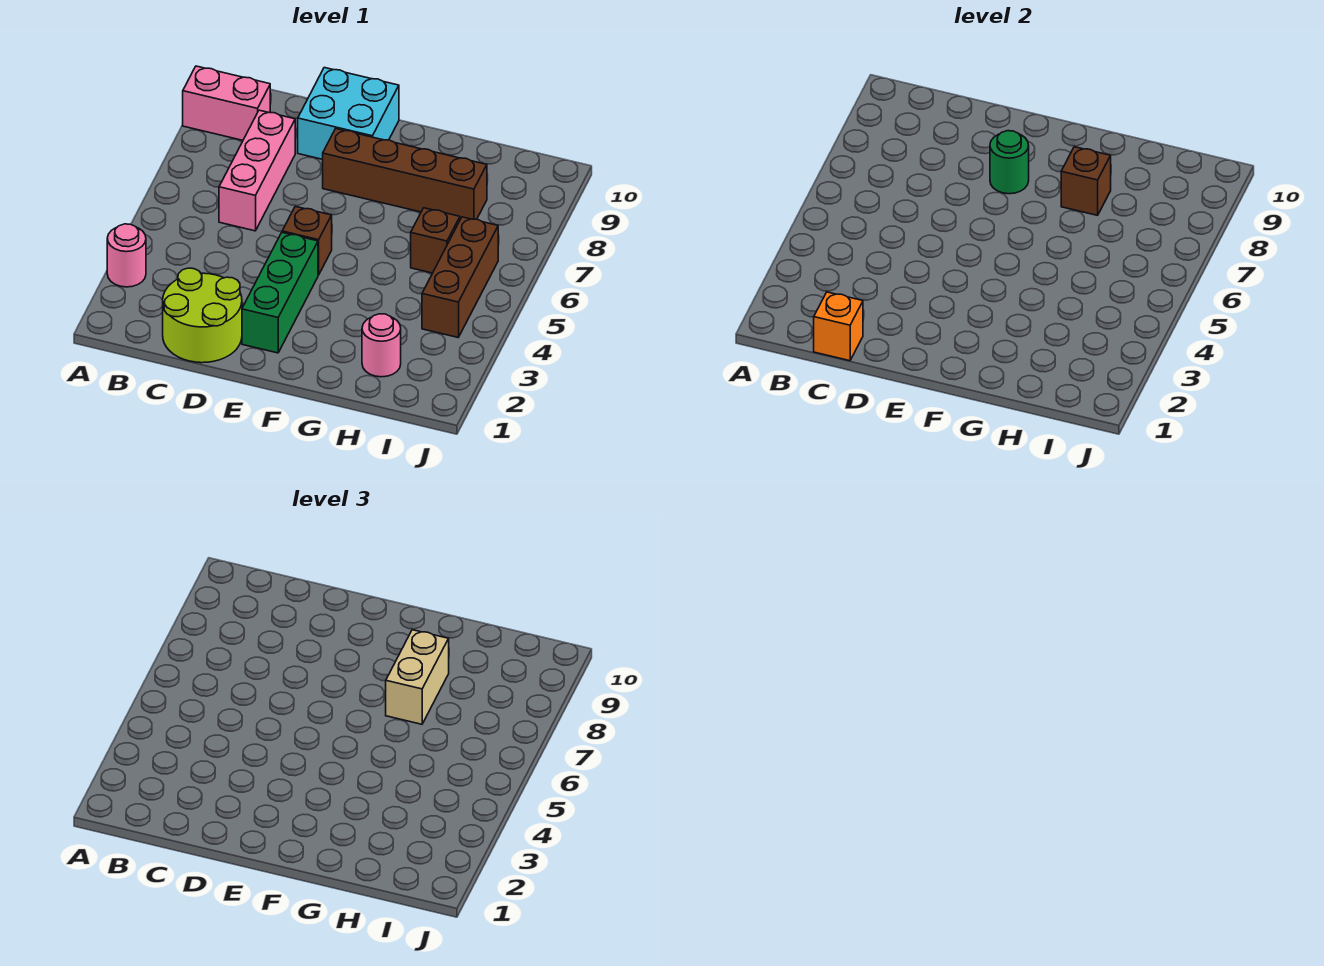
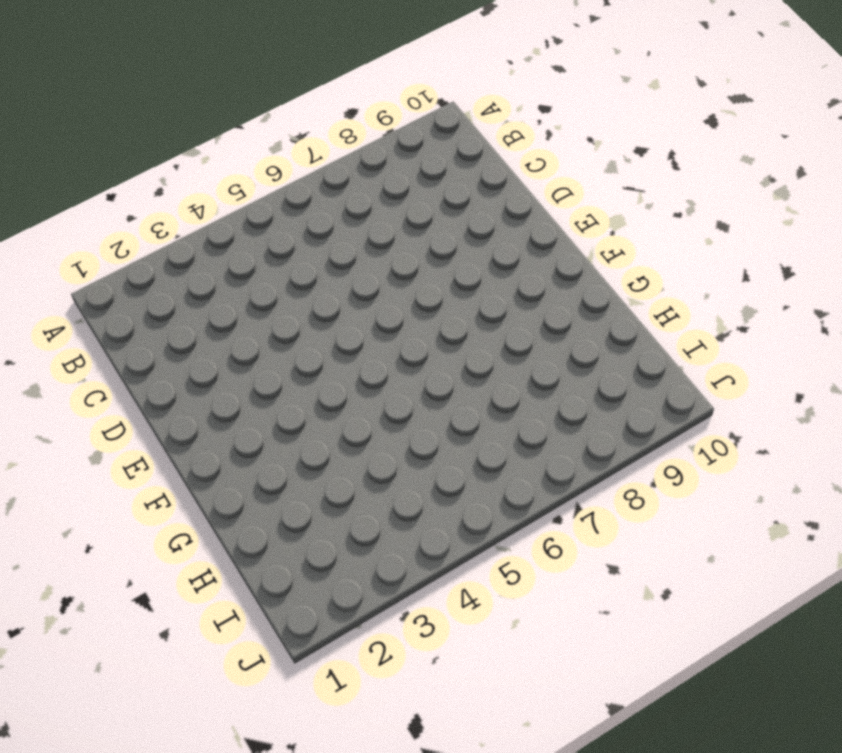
none -> pink 1x1 round brick [107,224,146,287]
none -> pink 1x2 brick [183,66,270,140]
none -> lime 2x2 round brick [163,268,242,363]

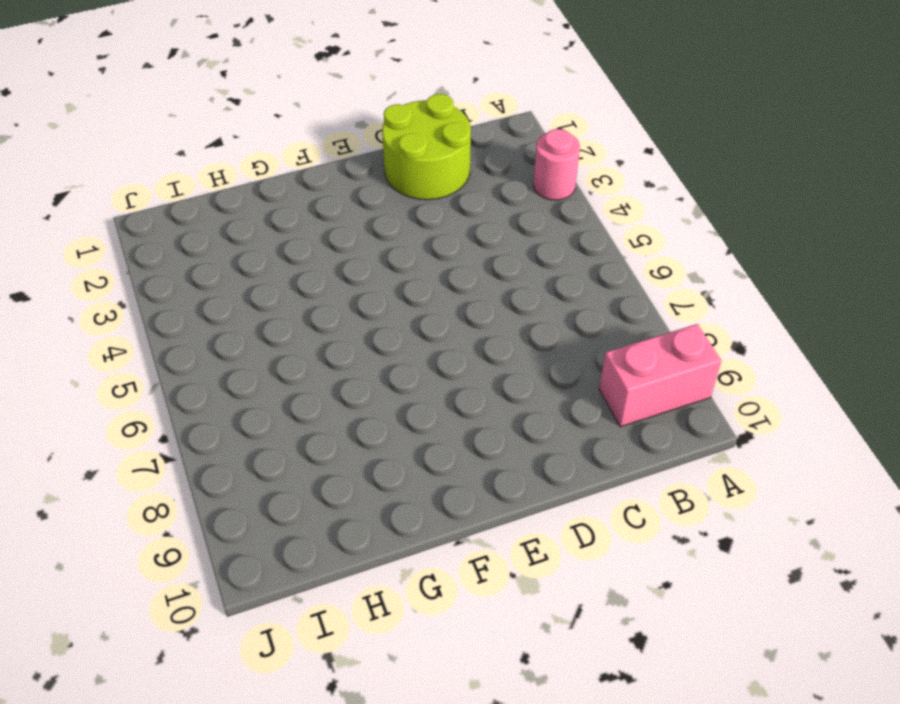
none -> pink 1x3 brick [219,110,295,231]
none -> cyan 2x2 brick [298,68,399,159]
none -> green 1x3 brick [242,233,318,353]

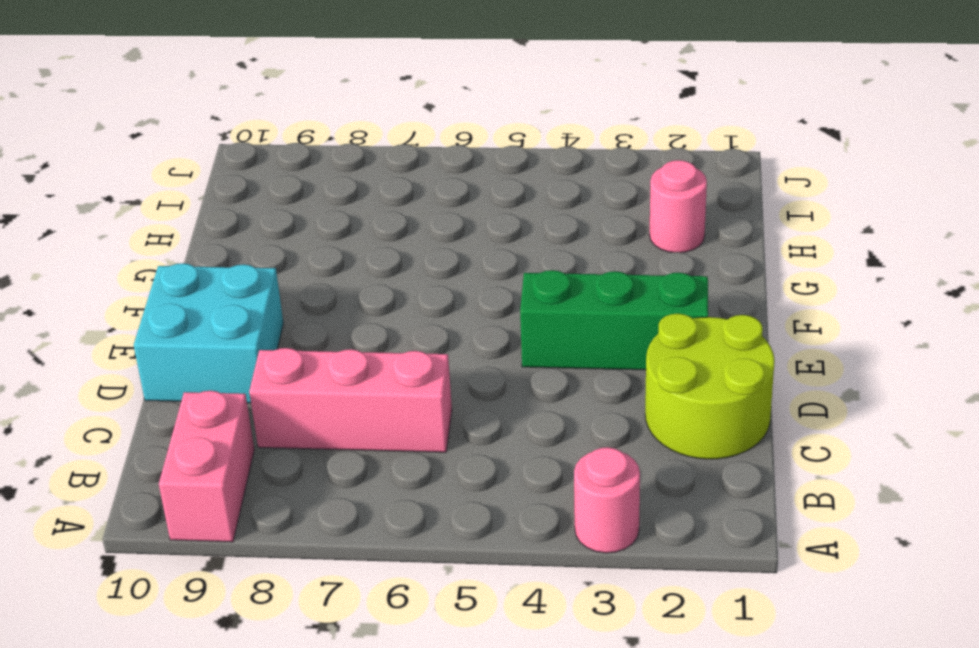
none -> brown 1x1 brick [282,206,332,275]
none -> brown 1x4 brick [323,129,487,219]
none -> brown 1x1 brick [411,208,460,273]

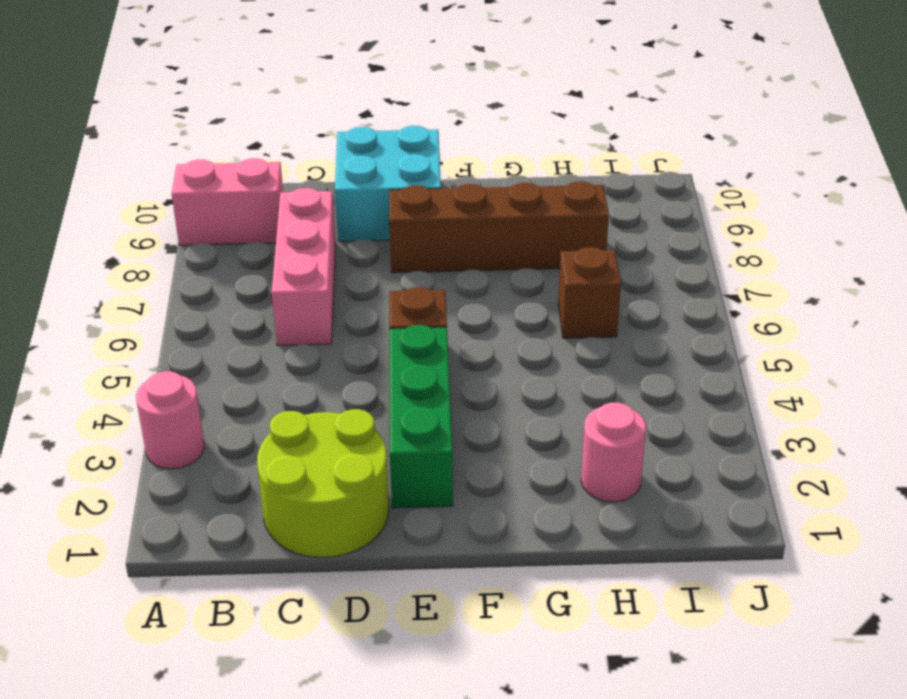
none -> brown 1x3 brick [422,217,498,337]
none -> orange 1x1 brick [814,292,863,361]
none -> green 1x1 round brick [990,131,1029,194]

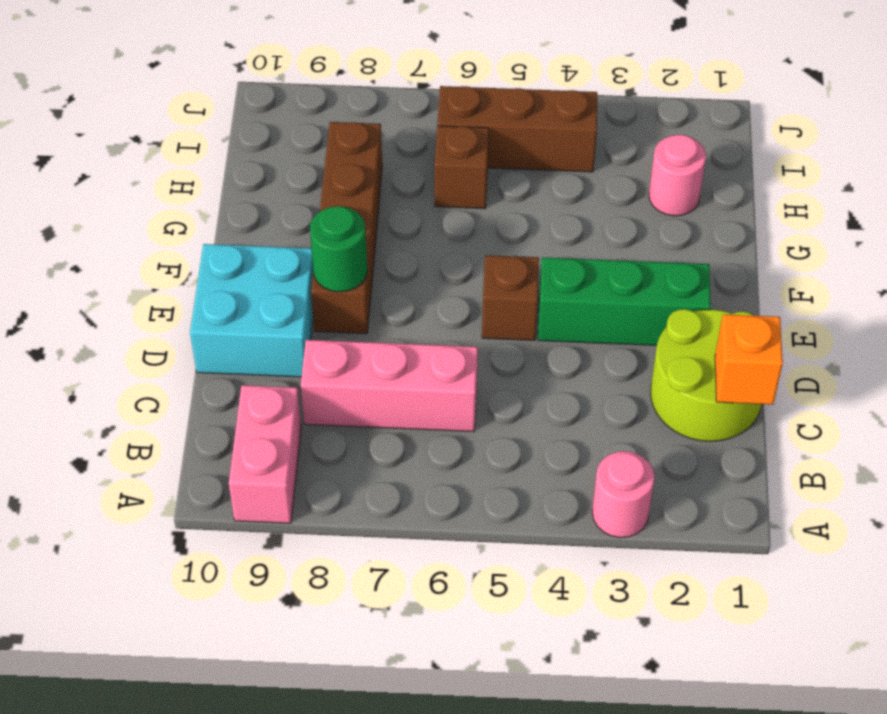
none -> brown 1x1 brick [1061,147,1111,215]
none -> tan 1x2 brick [386,630,449,724]

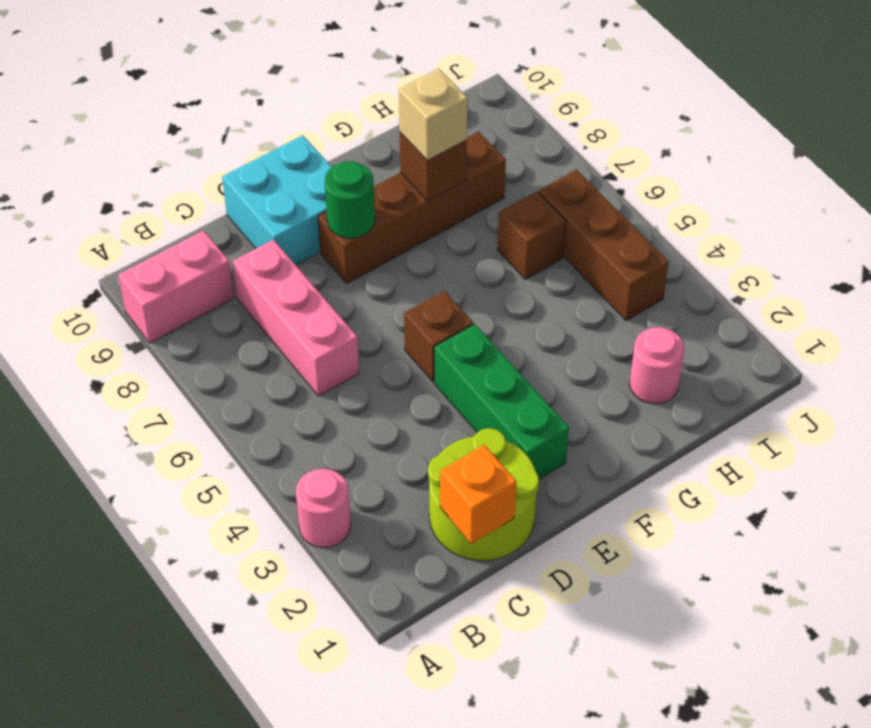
tan 1x1 brick [399,69,468,160] -> tan 1x2 brick [386,630,449,724]

